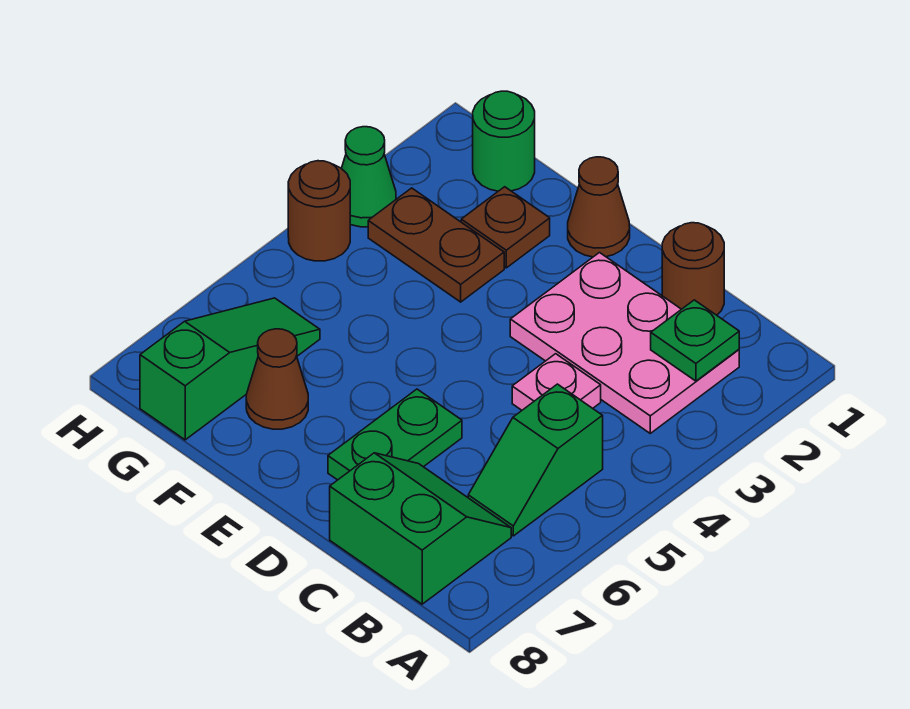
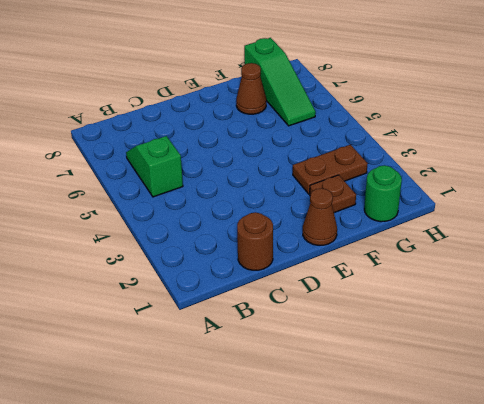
none -> pink 2x3 plate [510,253,739,433]
none -> green 2x2 slope [330,453,511,604]
none -> pink 1x1 plate [512,354,601,410]

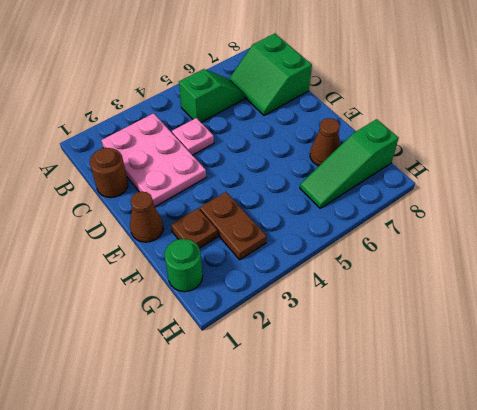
none -> green 1x2 plate [328,389,462,480]
none -> green 1x1 cone [341,127,396,227]
none -> brown 1x1 round brick [288,161,350,261]

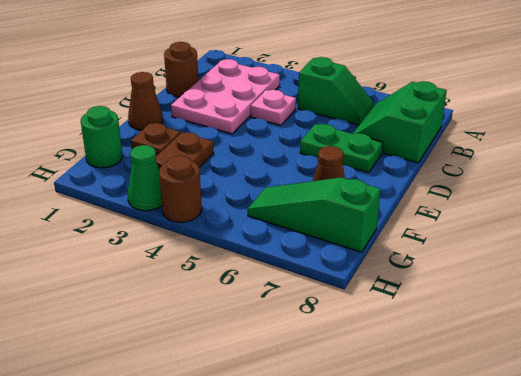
none -> green 1x1 plate [651,300,739,381]

